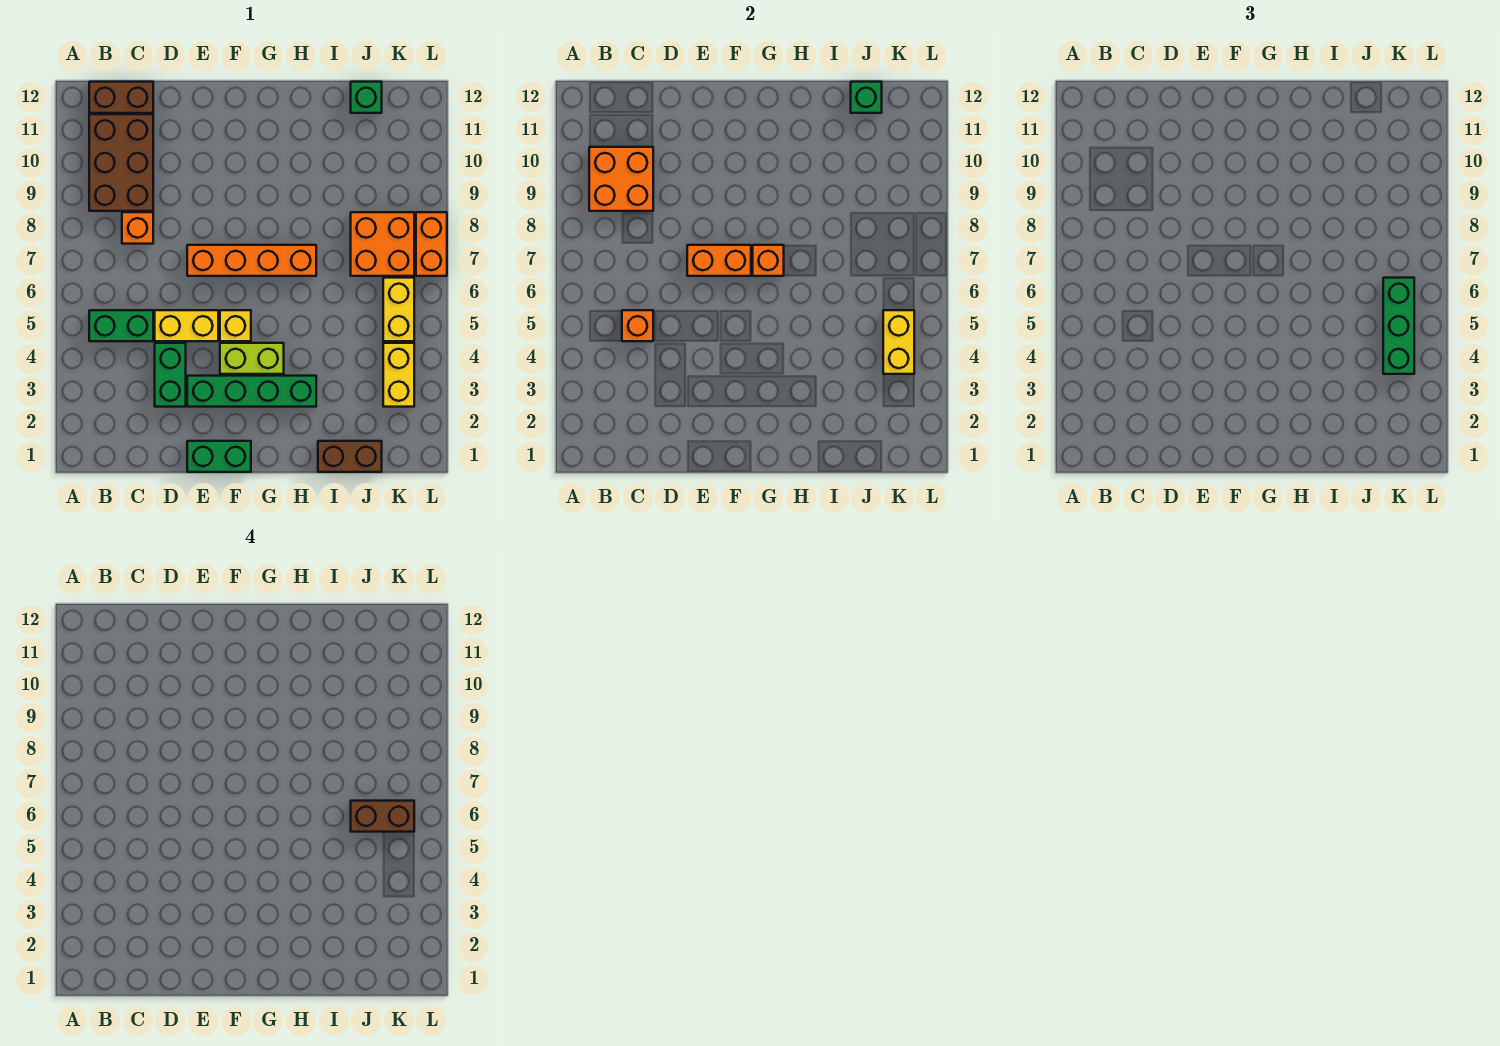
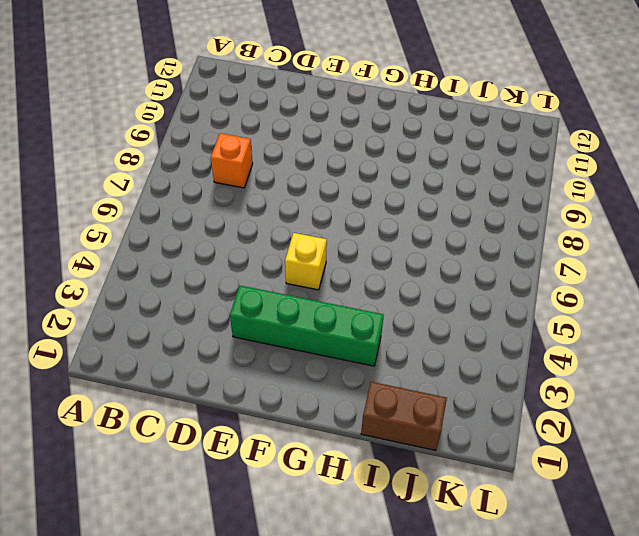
none -> green 1x2 brick [89,310,153,341]
none -> brown 2x3 brick [89,114,153,211]
none -> brown 1x2 brick [89,82,153,113]

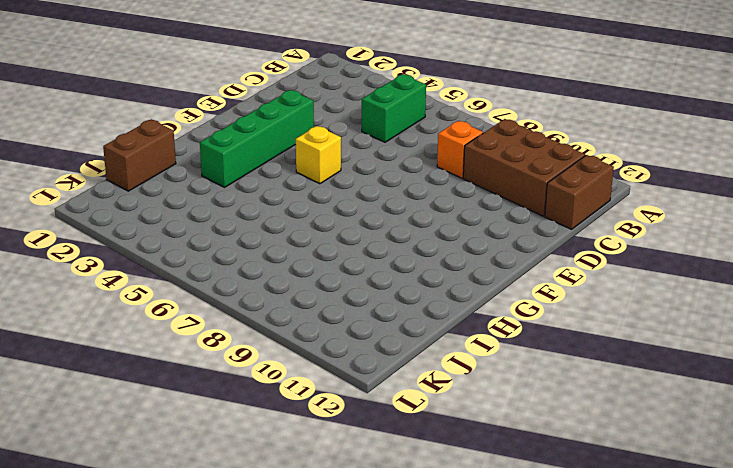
none -> green 1x2 brick [155,343,186,407]
none -> yellow 1x2 brick [155,310,218,341]
none -> green 1x2 brick [187,441,251,472]

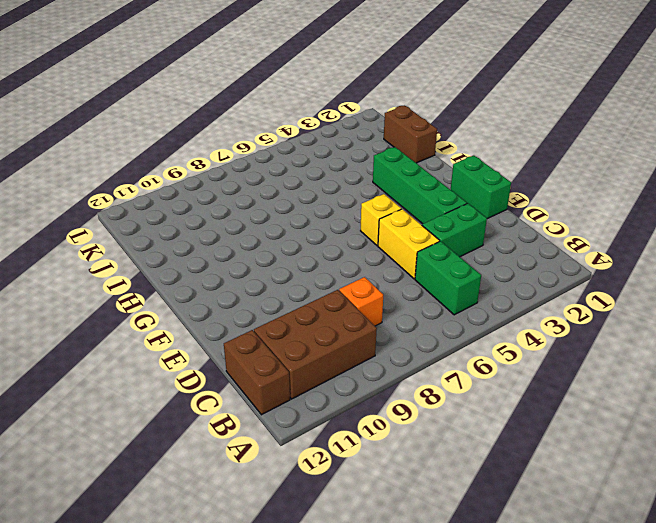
none -> orange 1x4 brick [187,245,316,276]
none -> lime 1x2 brick [220,343,284,374]
none -> orange 2x2 brick [351,212,414,276]

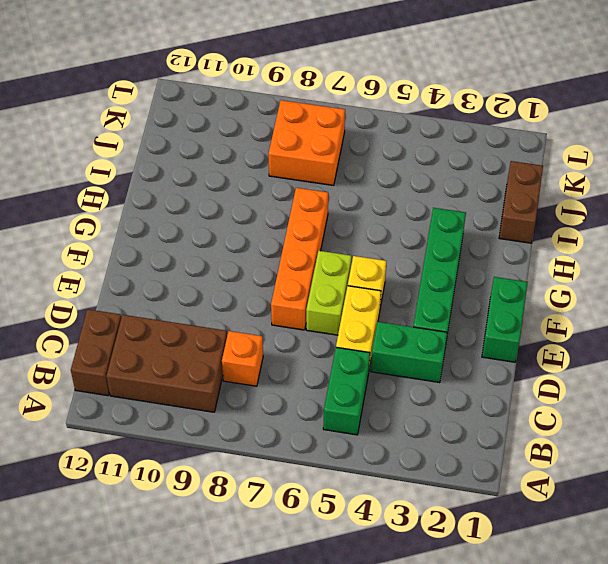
lime 1x2 brick [306,251,351,335] -> lime 1x2 brick moved to [220,343,284,374]
none -> green 1x1 brick [351,82,382,113]
none -> yellow 1x2 brick [383,343,414,407]
none -> yellow 1x2 brick [383,278,414,341]

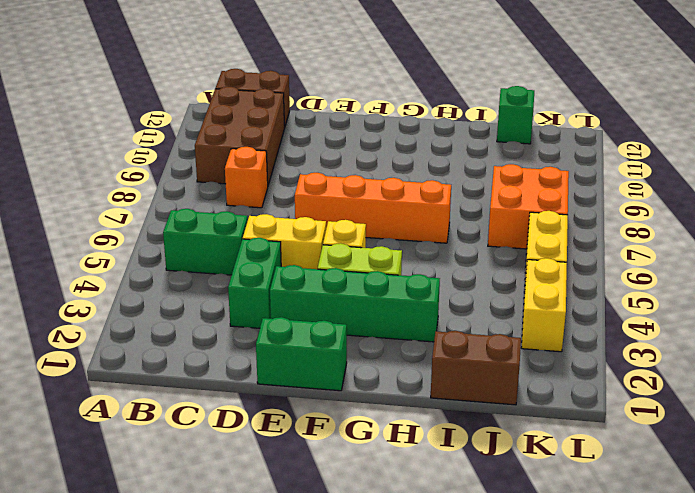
none -> orange 1x2 brick [416,212,447,276]
none -> orange 2x2 brick [589,147,653,211]
none -> orange 1x1 brick [622,310,653,341]

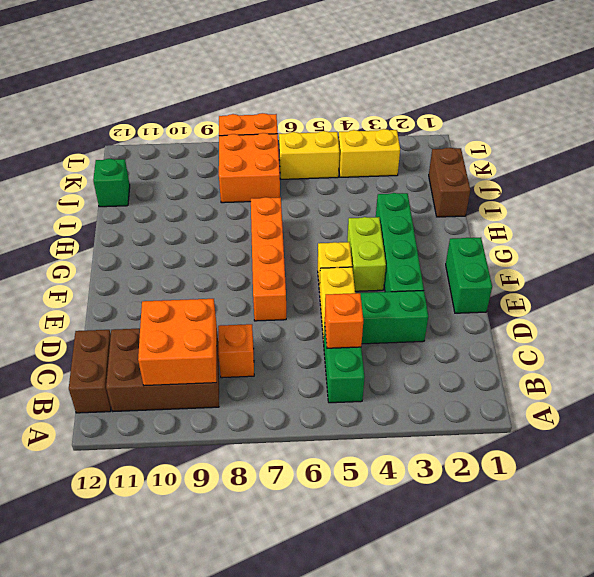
none -> orange 1x2 brick [687,245,751,276]
none -> orange 1x1 brick [753,245,784,276]
none -> green 1x1 brick [851,82,882,113]

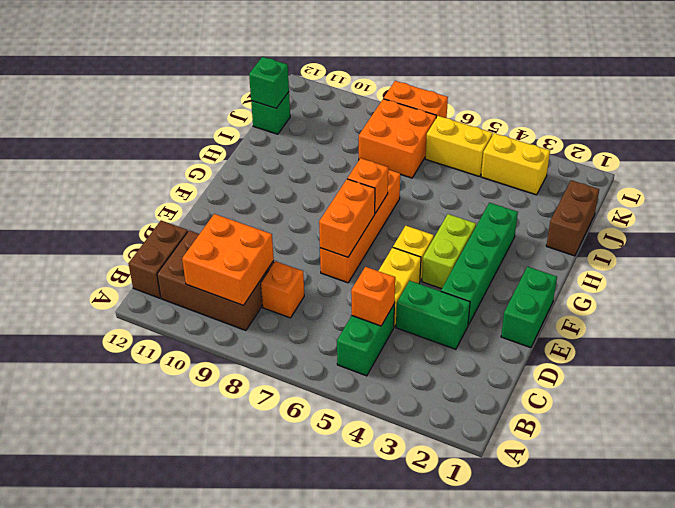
none -> yellow 1x2 brick [883,310,914,374]
none -> green 1x3 brick [1383,278,1414,374]
none -> brown 1x2 brick [351,801,414,832]

